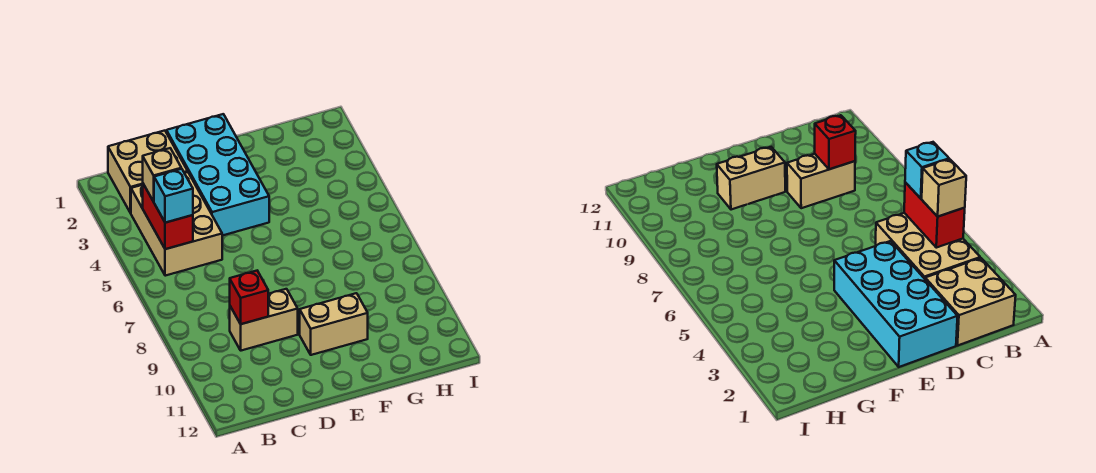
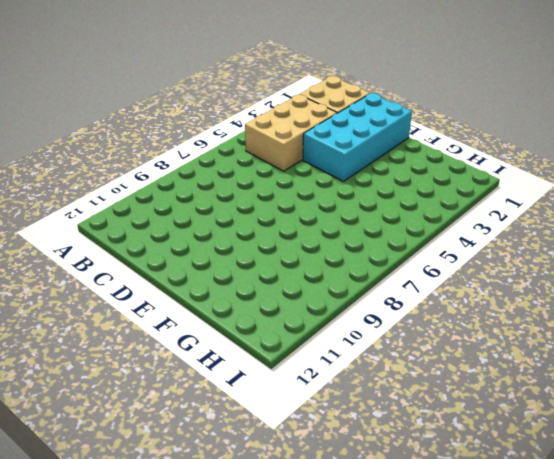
none -> tan 1x2 brick [230,289,298,351]
none -> tan 1x2 brick [300,293,368,355]

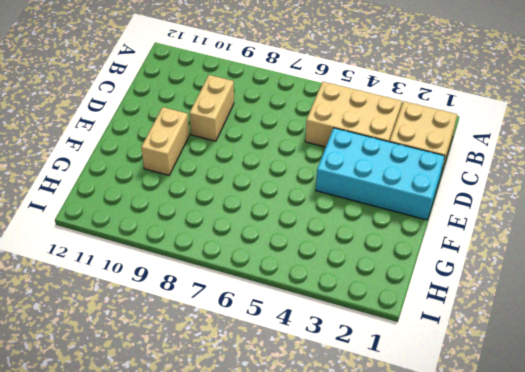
none -> red 1x2 brick [143,184,193,249]
none -> red 1x1 brick [230,271,268,324]

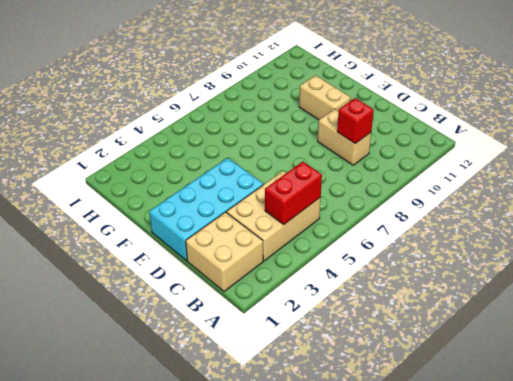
none -> tan 1x1 brick [143,148,181,201]
none -> cyan 1x1 brick [154,169,193,223]

